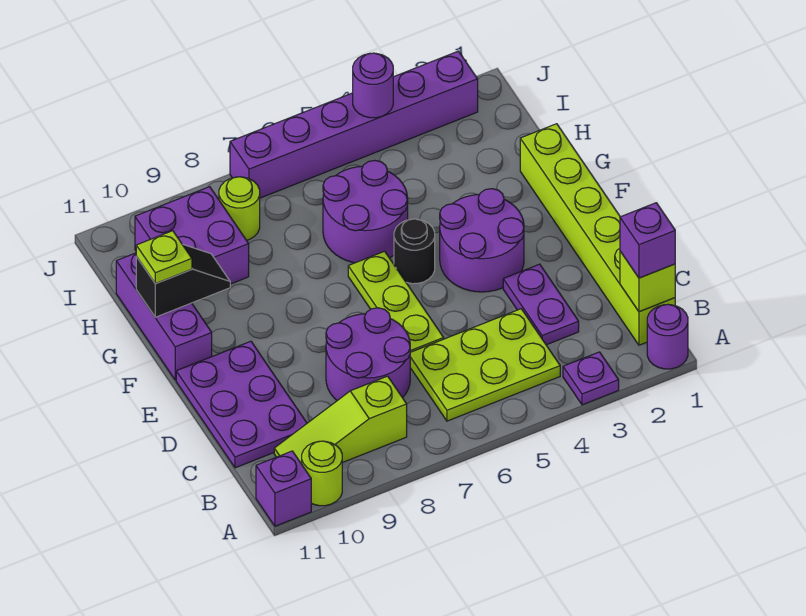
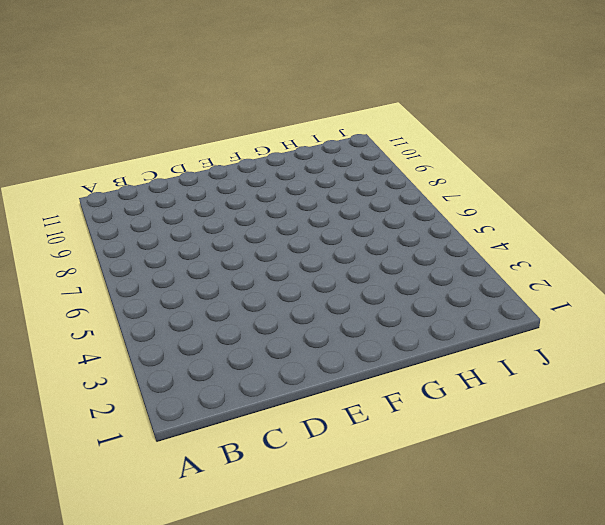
none -> purple 1x1 round brick [647,304,688,369]
none -> purple 1x1 plate [563,352,619,405]
none -> lime 1x1 round brick [302,441,342,506]

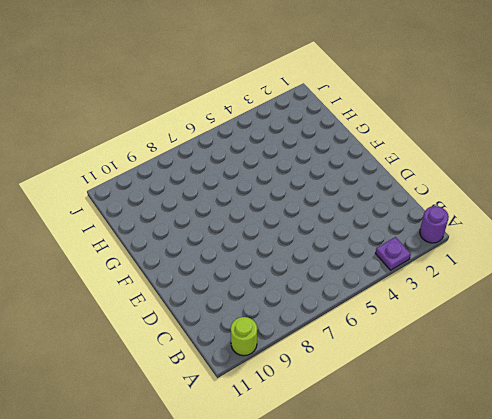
none -> purple 1x1 brick [256,451,311,526]
none -> lime 1x6 brick [520,124,675,345]
none -> lime 2x3 plate [410,309,560,421]

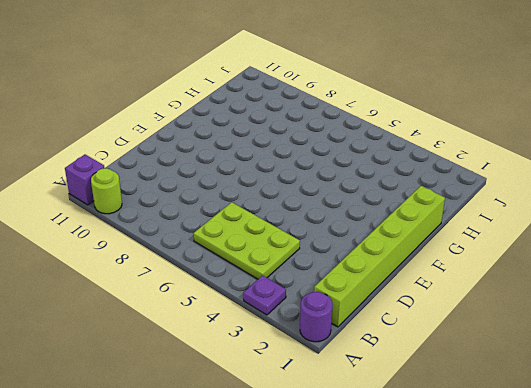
none -> lime 1x3 slope [274,376,407,464]
none -> purple 1x2 plate [503,264,579,345]
none -> purple 2x2 round brick [326,308,410,401]

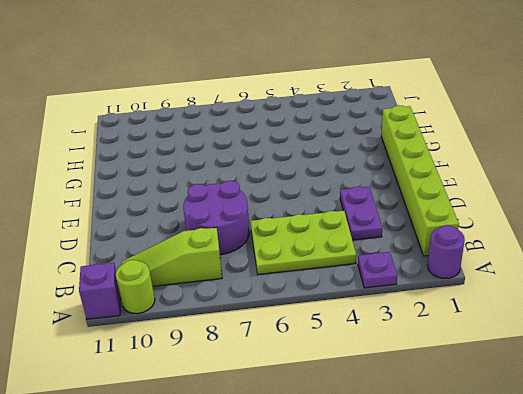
none -> purple 2x3 plate [176,341,307,468]
none -> lime 1x3 plate [348,251,444,352]
none -> purple 2x2 round brick [440,189,524,292]

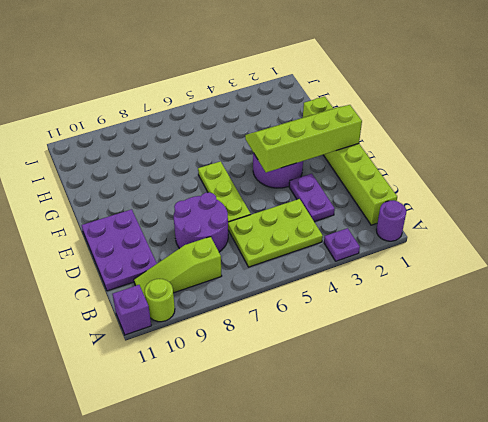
lime 2x4 slope [245,105,362,172] -> none
none -> black 1x1 round brick [394,219,435,284]
none -> purple 1x3 brick [116,253,212,380]
none -> purple 2x2 round brick [323,161,408,263]

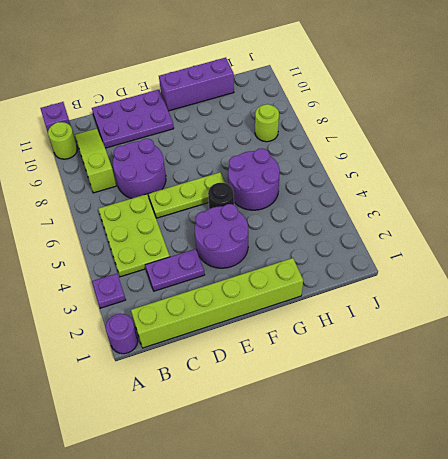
none -> purple 2x2 brick [135,187,249,284]
none -> purple 1x6 brick [230,51,478,198]
none -> lime 1x1 brick [620,251,675,312]

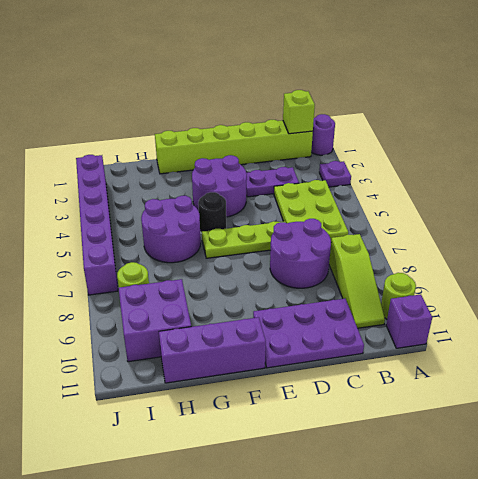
none -> black 1x2 slope [136,244,230,317]
none -> purple 1x1 round brick [353,53,393,118]
none -> purple 1x1 brick [620,203,675,278]

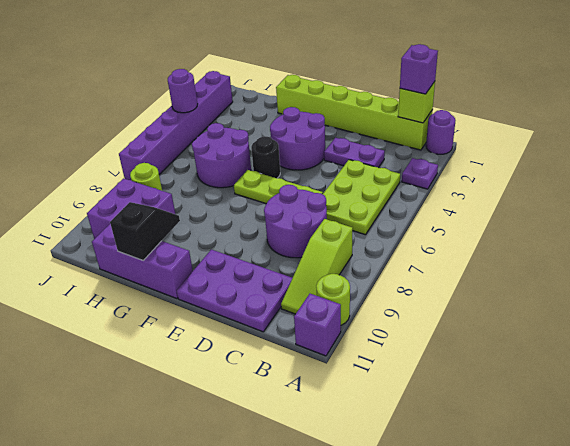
none -> lime 1x1 plate [136,231,192,284]

